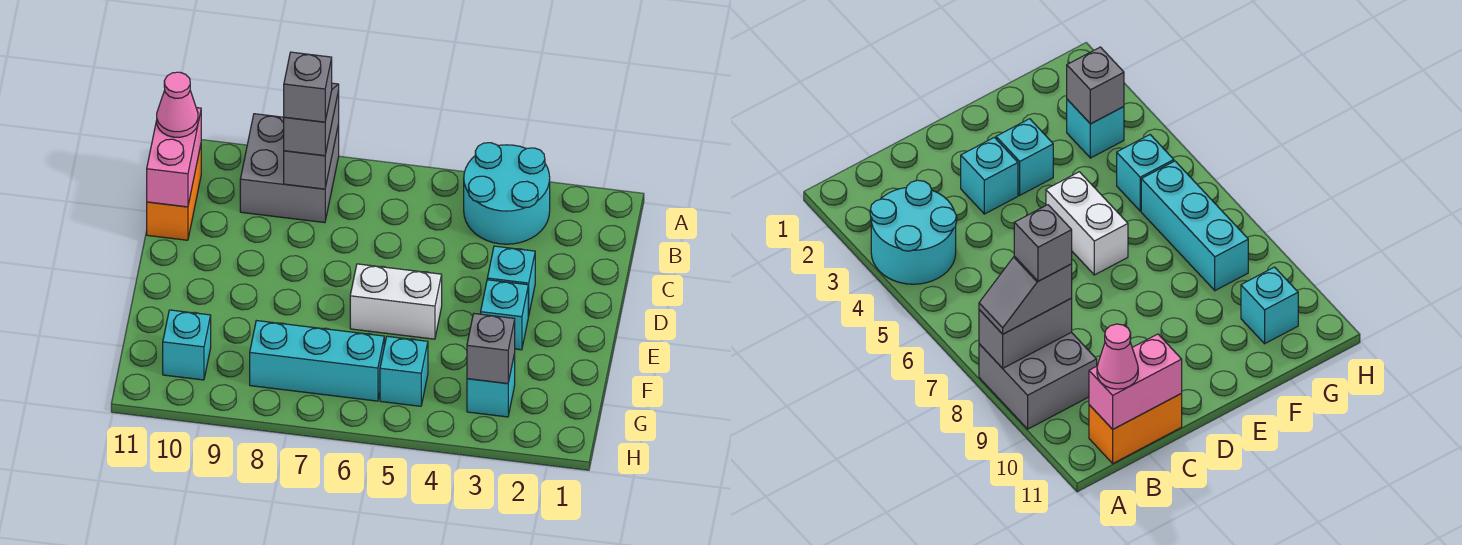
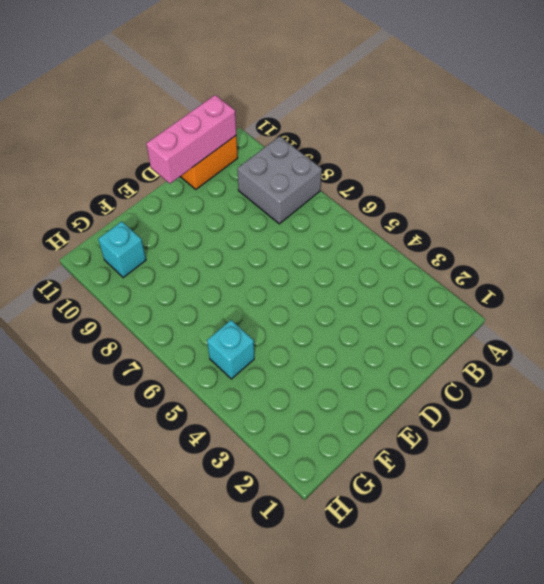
pink 1x3 brick [146,95,236,184] -> pink 1x2 brick [147,108,201,207]
none -> cyan 2x2 round brick [464,143,550,244]
none -> cyan 1x1 brick [487,246,535,316]
none -> cyan 1x1 brick [481,280,528,350]

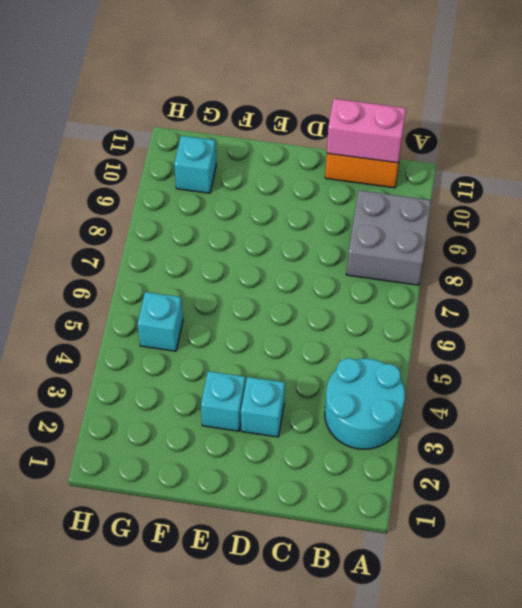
none -> white 1x2 brick [350,264,442,339]
none -> cyan 1x1 brick [467,354,515,417]
none -> cyan 1x3 brick [250,321,384,401]

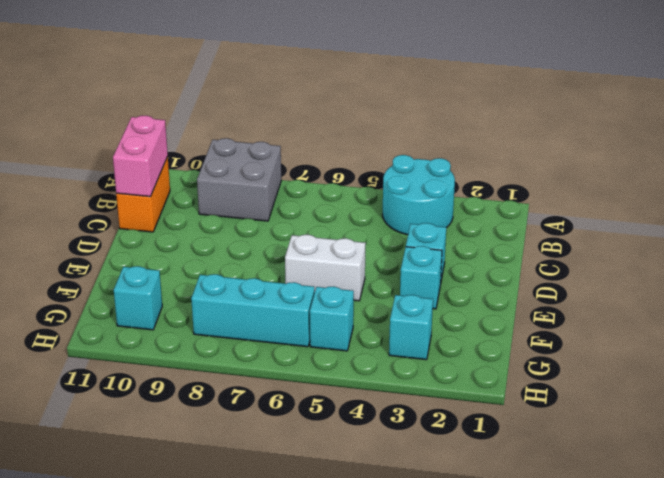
none -> grey 1x2 brick [284,91,339,189]
none -> grey 1x1 brick [467,314,515,384]
none -> grey 1x2 slope [284,83,339,156]

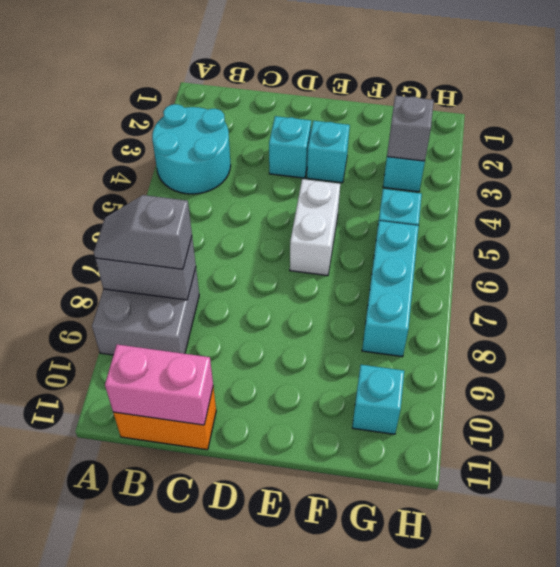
none -> pink 1x1 cone [157,72,198,137]
none -> grey 1x1 brick [284,52,332,122]

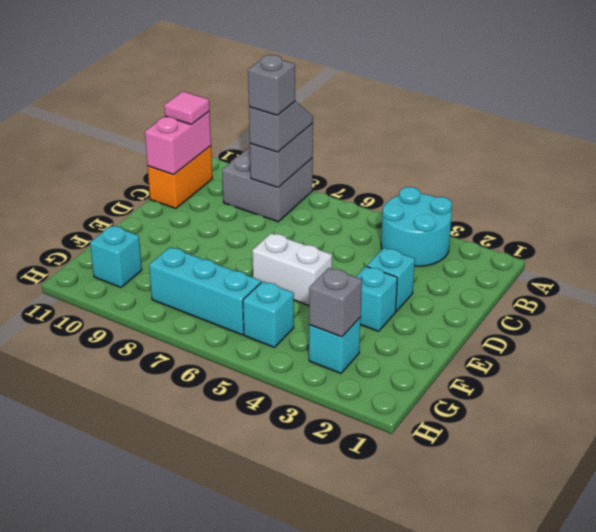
pink 1x1 tile [164,92,210,124] -> pink 1x1 cone [157,72,198,137]

